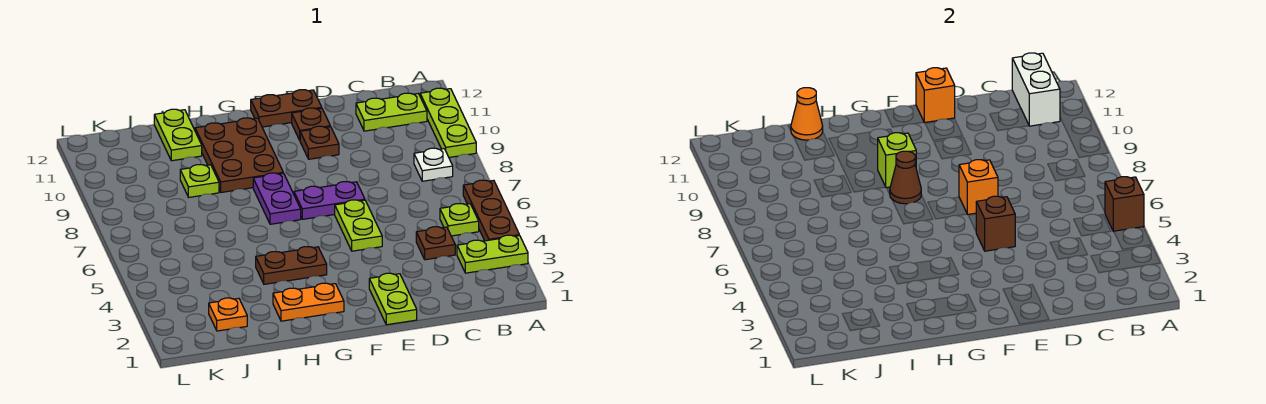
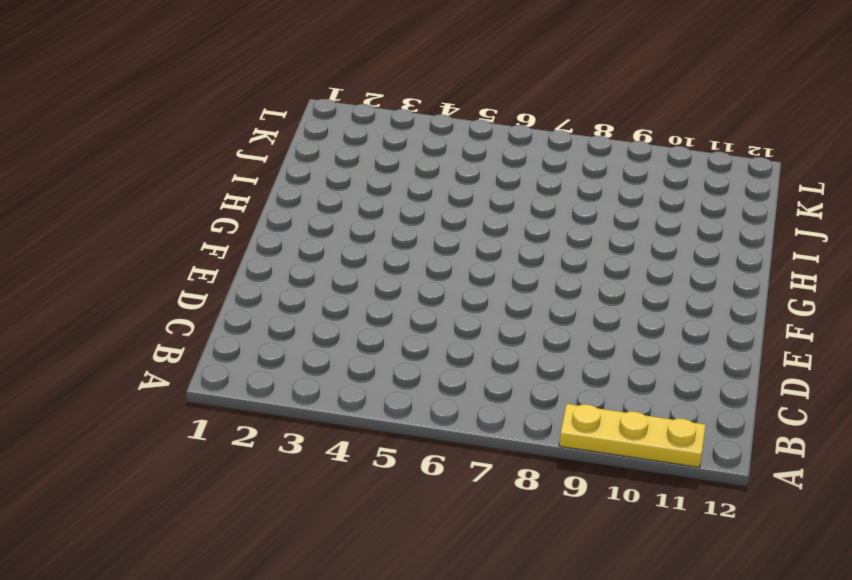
yellow 1x3 plate [559,404,706,468] -> lime 1x3 plate [420,88,476,157]
none -> lime 1x2 plate [457,235,528,273]
none -> brown 1x3 plate [463,180,519,241]
none -> lime 1x1 plate [440,204,479,236]

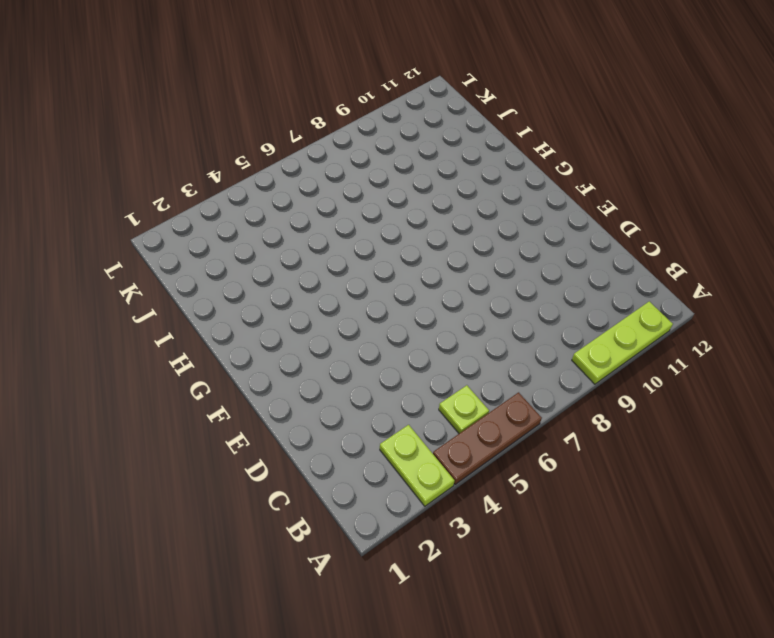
none -> white 1x1 plate [414,148,453,181]
none -> lime 1x2 plate [356,93,427,131]
none -> brown 1x1 plate [416,227,455,260]

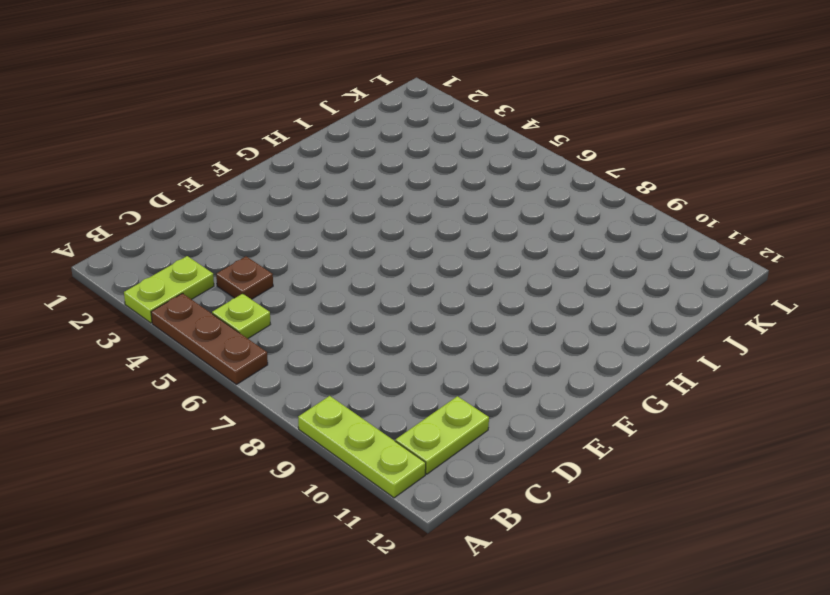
none -> white 1x1 plate [414,148,453,181]
none -> lime 1x2 plate [369,273,417,325]
none -> lime 1x2 plate [335,200,382,251]

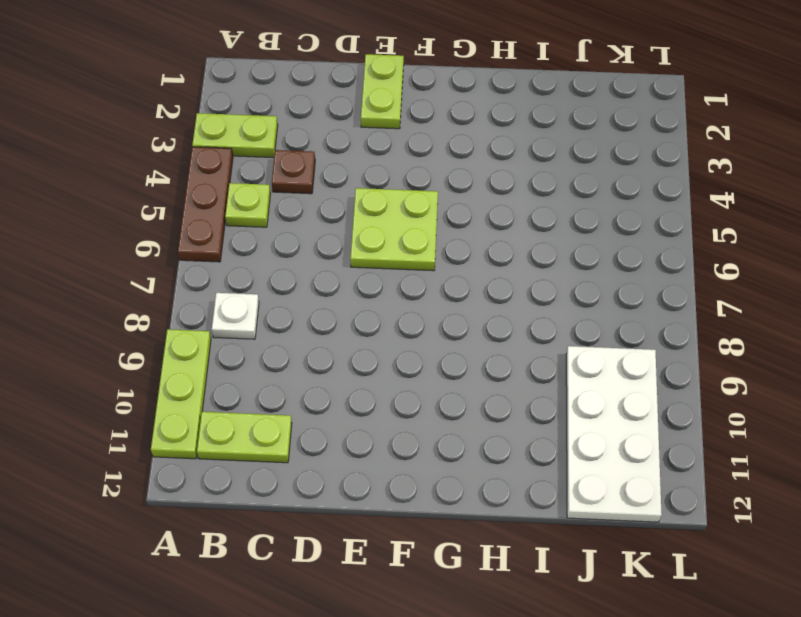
lime 2x2 plate [350,188,438,271] -> lime 1x2 plate [335,200,382,251]
white 2x4 plate [566,346,662,522] -> none
none -> purple 1x2 plate [294,182,365,219]
none -> brown 1x1 plate [300,126,339,159]
none -> brown 1x1 plate [292,108,330,140]

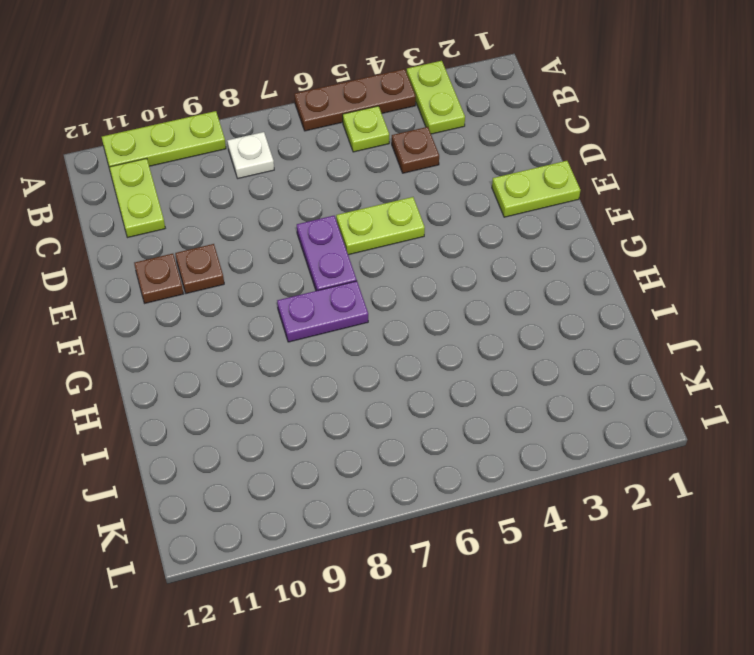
none -> brown 1x2 plate [251,90,322,127]
none -> orange 1x2 plate [273,283,344,321]
none -> brown 1x2 plate [256,247,327,284]

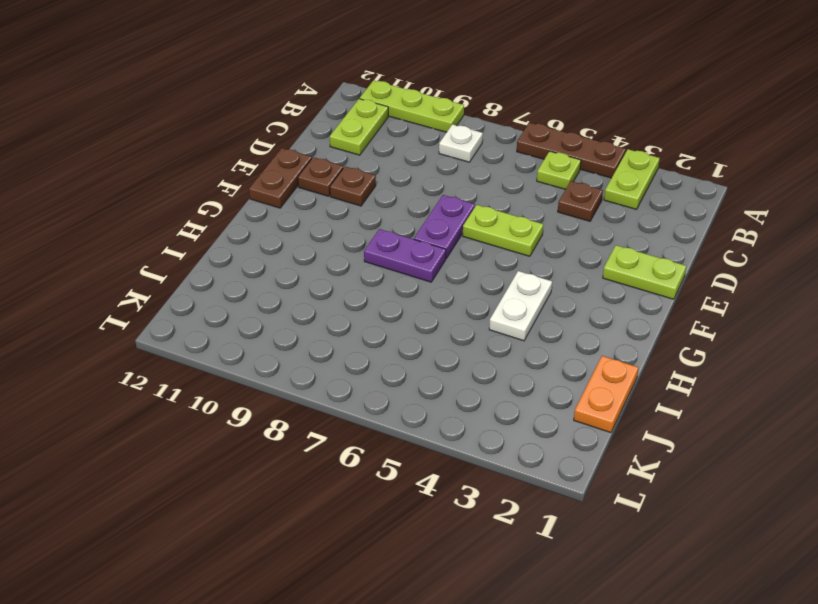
white 1x2 plate [489,271,552,341] -> brown 1x2 plate [256,247,327,284]
orange 1x2 plate [574,356,638,433] -> orange 1x2 plate moved to [273,283,344,321]
none -> brown 2x3 plate [195,118,283,192]
none -> lime 1x1 plate [180,164,219,197]
none -> lime 1x2 plate [154,109,202,161]

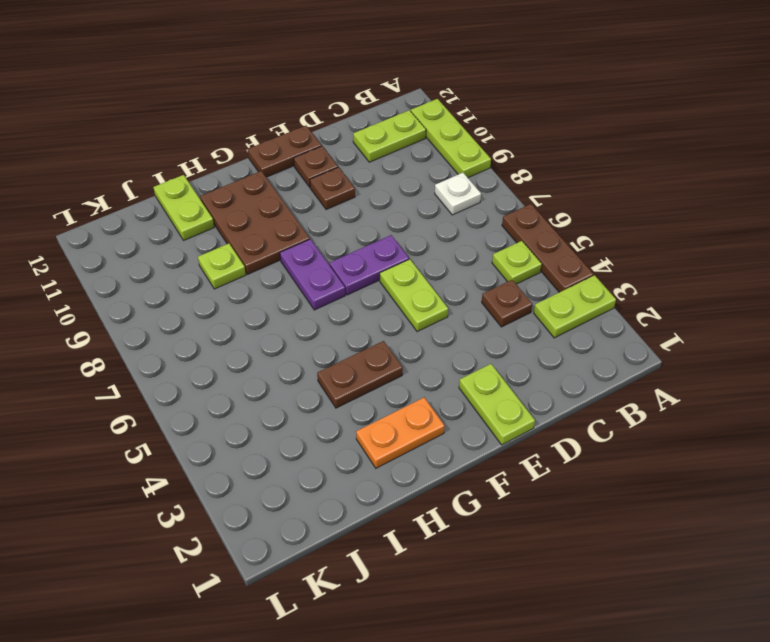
none -> orange 1x1 plate [209,298,247,331]
none -> brown 1x1 brick [1105,177,1144,231]
none -> white 1x2 brick [1012,53,1060,126]

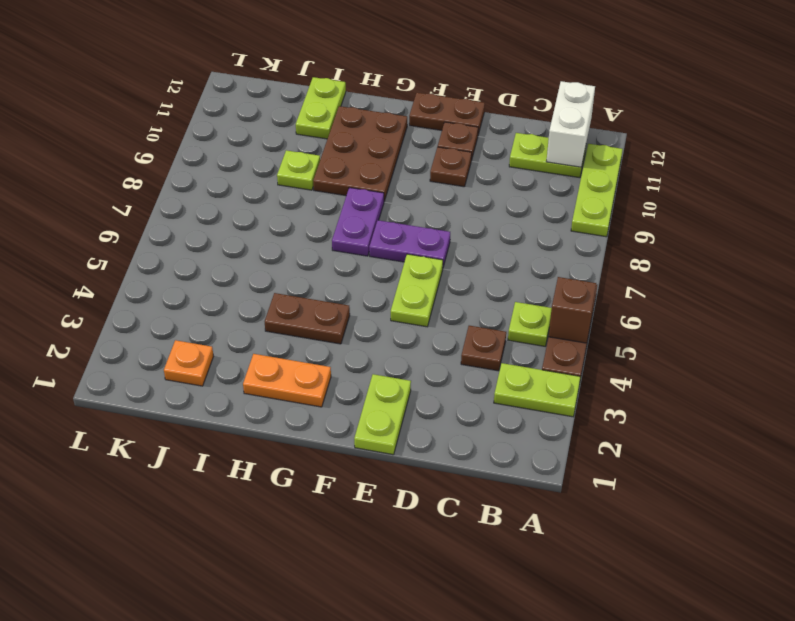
none -> white 1x1 plate [414,148,453,181]
none -> brown 1x1 brick [976,196,1015,251]
none -> orange 1x1 brick [959,160,998,214]

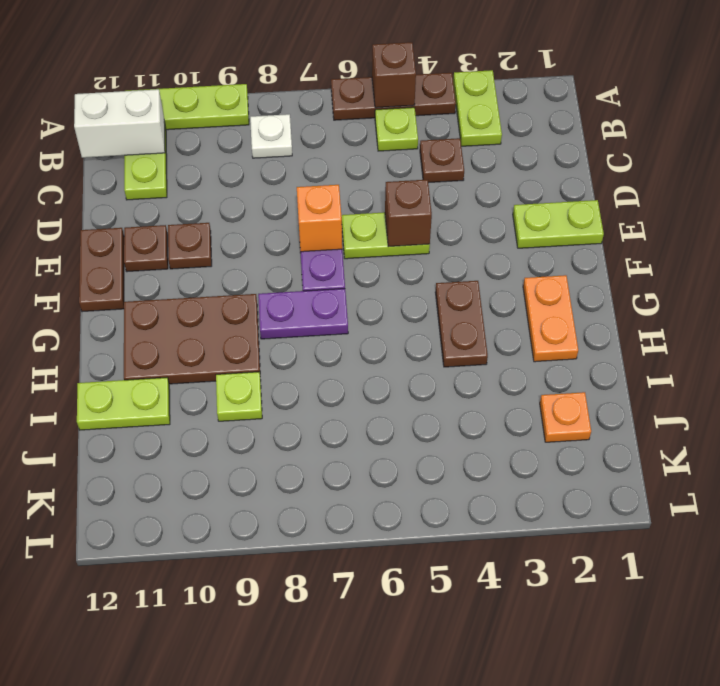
none -> orange 1x1 brick [916,68,955,123]
none -> brown 1x1 cone [890,151,921,204]
none -> lime 1x1 brick [878,133,916,188]

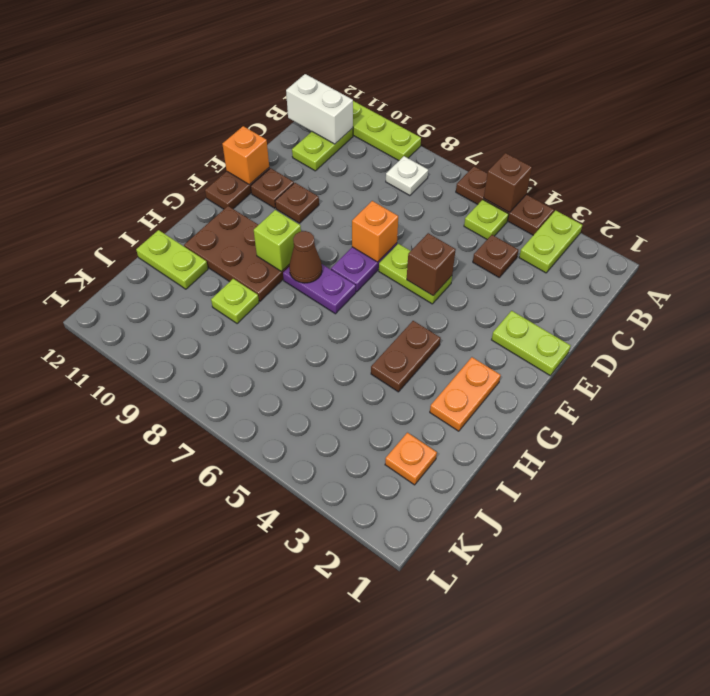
none -> orange 1x1 cone [791,88,823,140]

